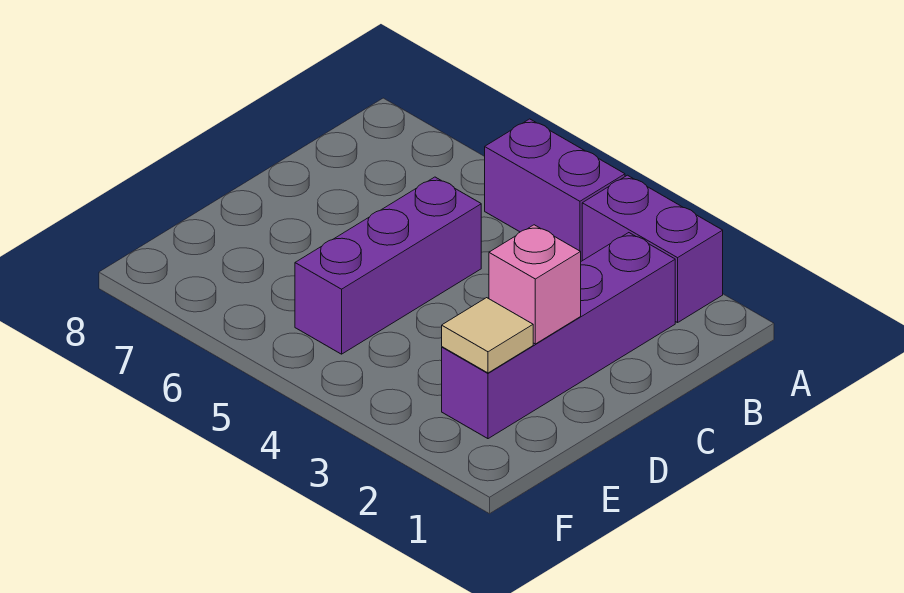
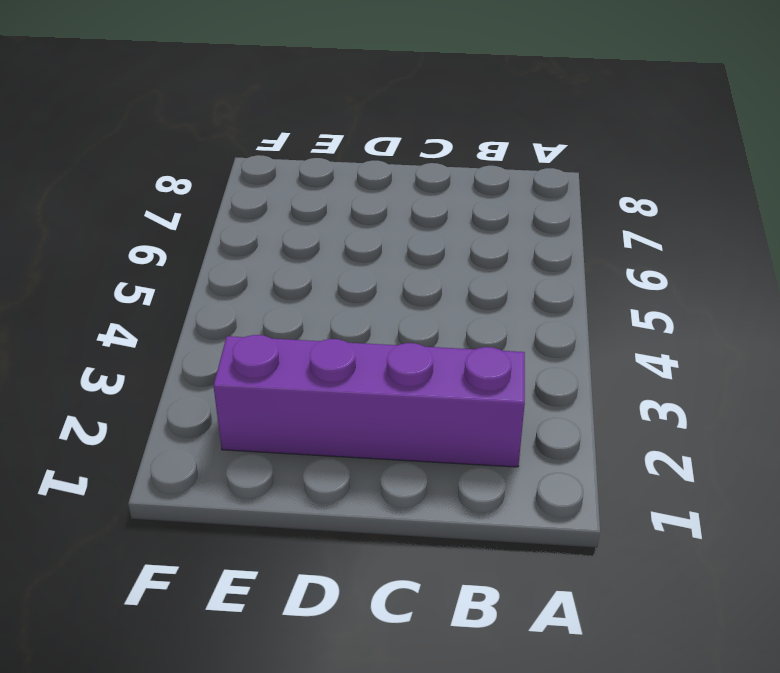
none -> purple 1x2 brick [582,175,723,323]
none -> purple 1x2 brick [485,119,625,261]

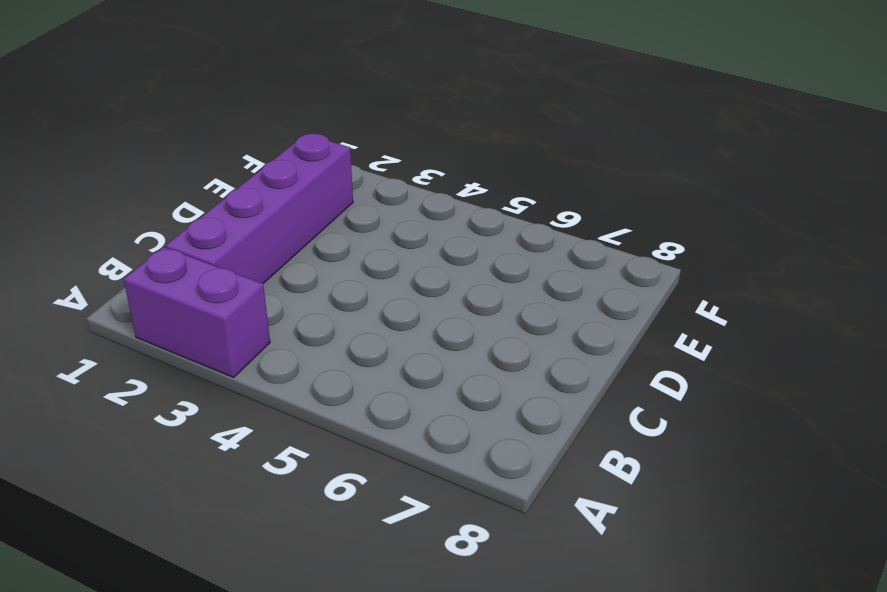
none -> purple 1x2 brick [485,119,625,261]
none -> purple 1x3 brick [295,177,481,354]

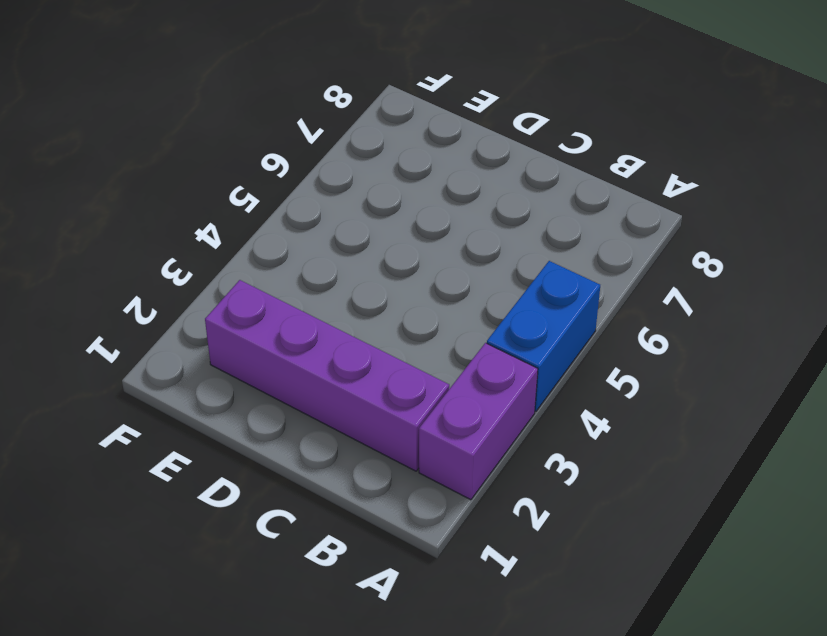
blue 1x2 brick [487,261,600,412] -> purple 1x2 brick [485,119,625,261]
none -> purple 1x3 brick [295,177,481,354]
none -> pink 1x1 brick [489,225,581,344]

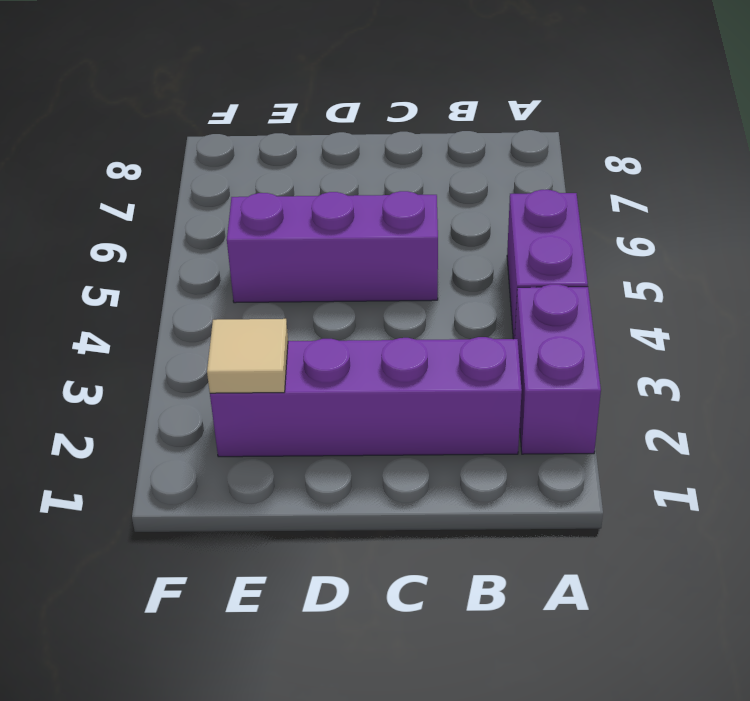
none -> pink 1x1 brick [489,225,581,344]

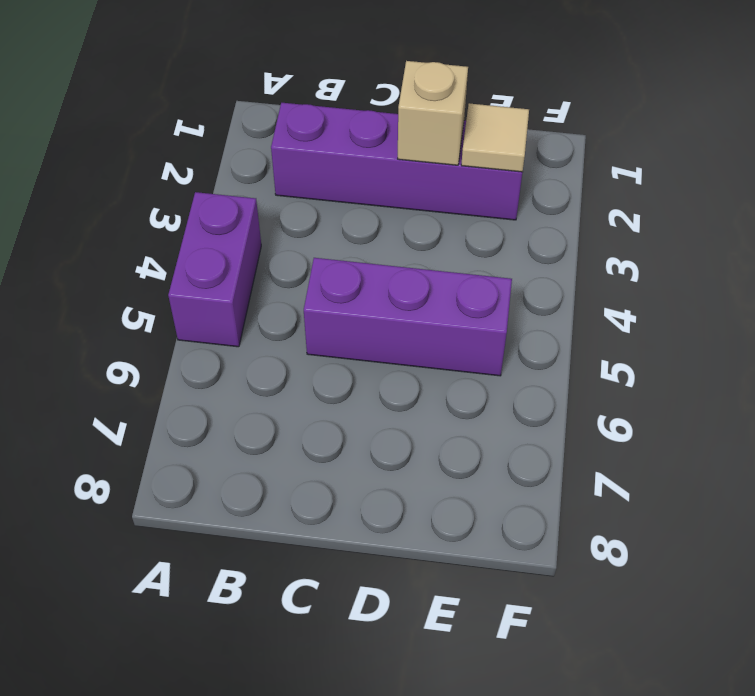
tan 1x1 brick [398,61,468,165] -> pink 1x1 brick [489,225,581,344]
none -> purple 1x2 brick [582,175,723,323]

